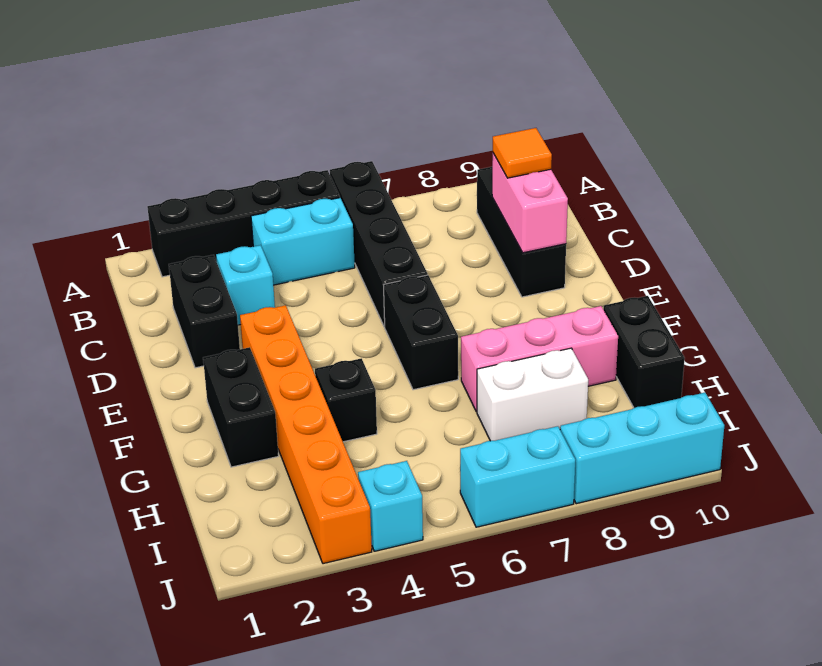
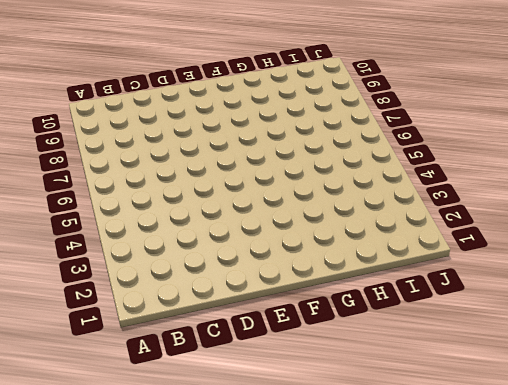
none -> black 1x4 brick [147,170,340,277]
none -> black 1x4 brick [330,161,428,327]
none -> cyan 1x2 brick [251,198,355,285]

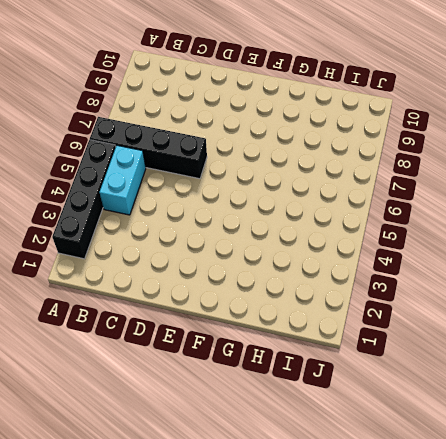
none -> black 1x3 brick [477,167,566,297]
none -> black 1x2 brick [169,255,240,368]
none -> cyan 1x1 brick [216,245,275,325]

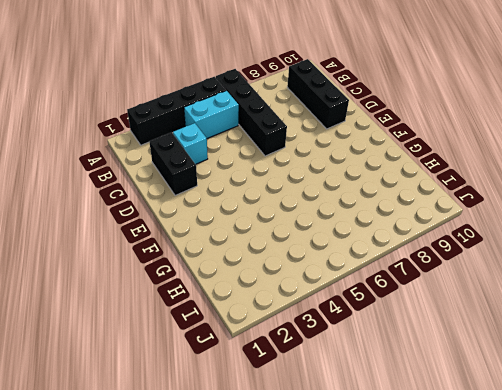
none -> orange 1x6 brick [240,305,372,564]
none -> black 1x2 brick [384,275,458,390]
none -> black 1x2 brick [203,347,279,467]

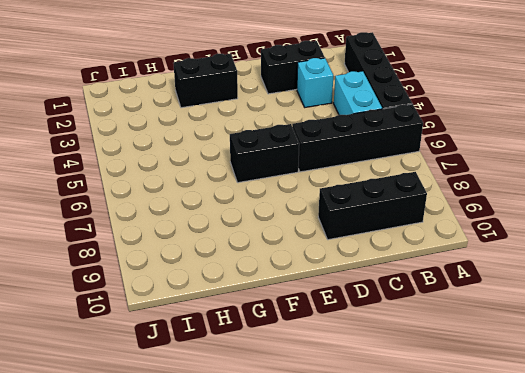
none -> orange 1x6 brick [240,305,372,564]
none -> black 1x1 brick [315,358,377,442]
none -> pink 1x3 brick [461,306,618,412]

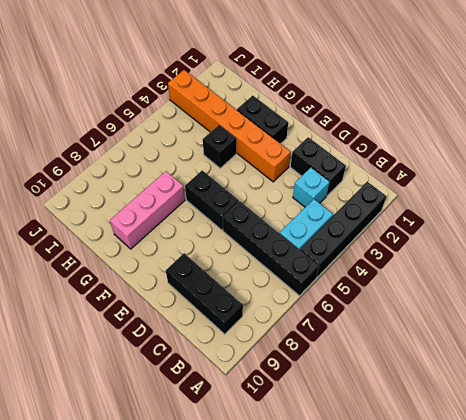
none -> black 1x2 brick [603,296,685,408]
none -> white 1x2 brick [477,348,588,441]
none -> cyan 1x1 brick [358,461,423,551]

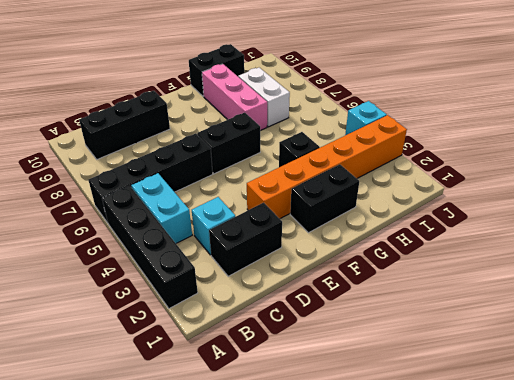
none -> cyan 1x2 brick [460,426,575,527]
none -> cyan 1x3 brick [560,393,724,504]
none -> pink 1x2 brick [492,153,568,253]

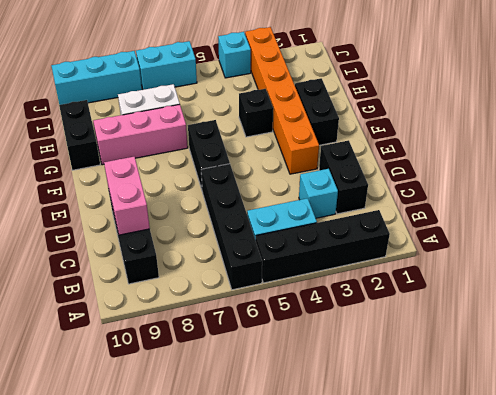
none -> orange 1x1 tile [493,128,552,178]

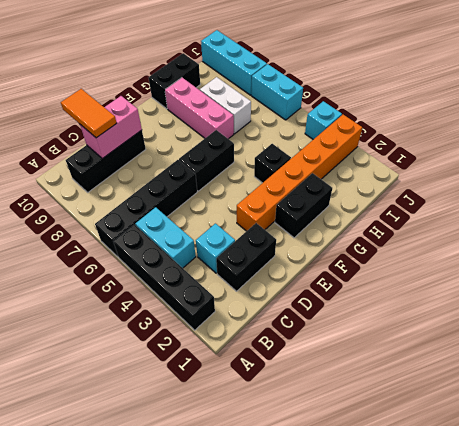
orange 1x2 tile [61,89,117,138] -> orange 1x1 tile [493,128,552,178]

